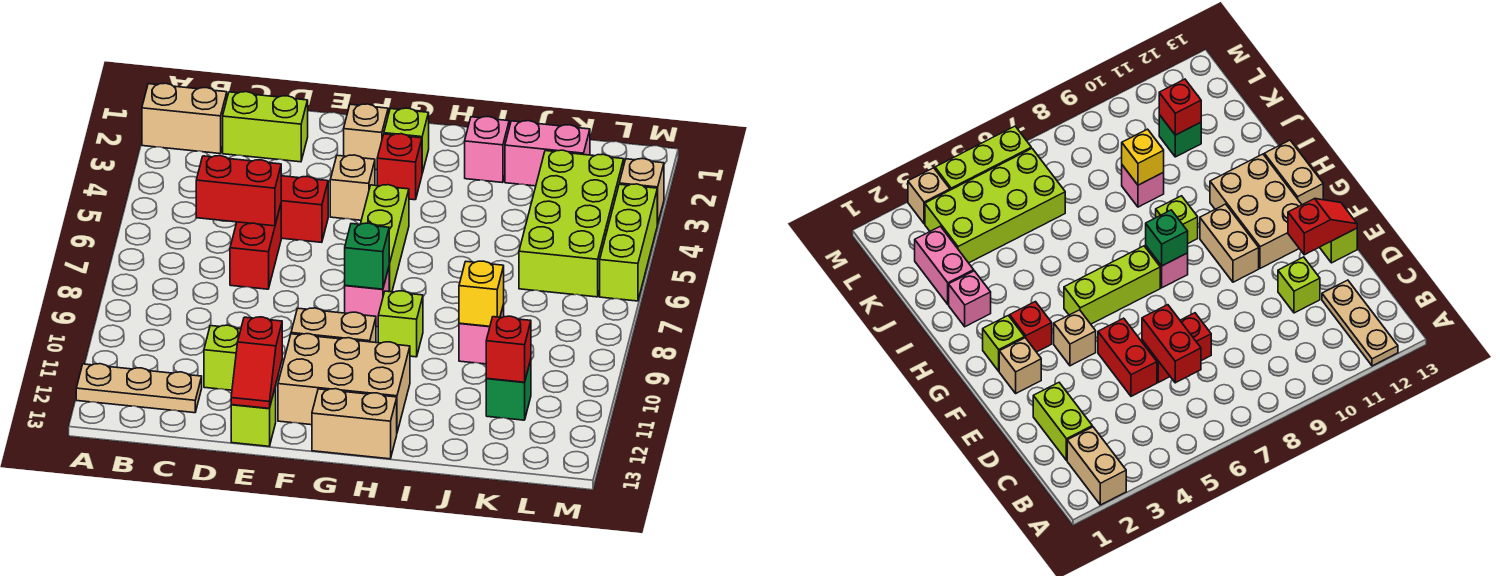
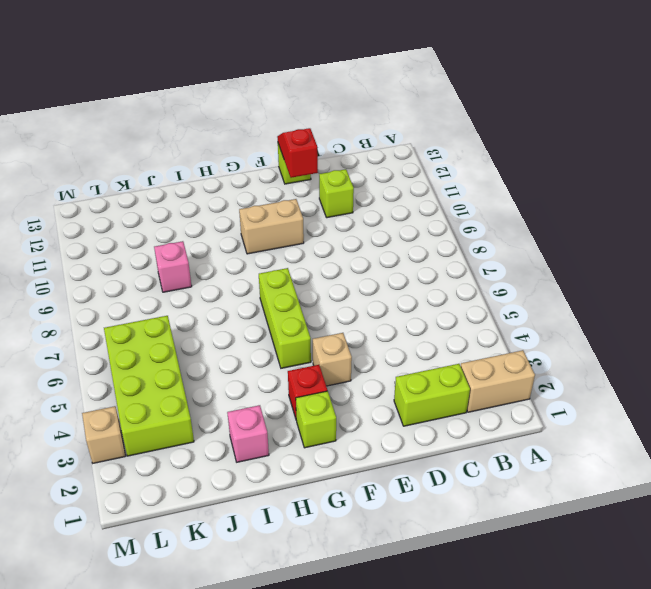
none -> tan 1x3 plate [76,364,202,413]
none -> red 1x2 brick [281,176,328,242]
none -> red 1x2 brick [230,205,281,289]

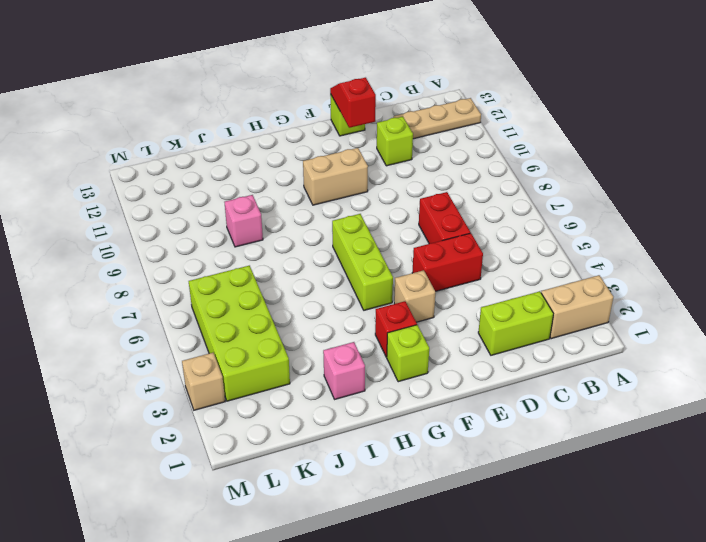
none -> tan 1x1 brick [344,104,388,170]
none -> tan 2x3 brick [278,334,410,432]
none -> pink 1x1 brick [345,268,389,327]

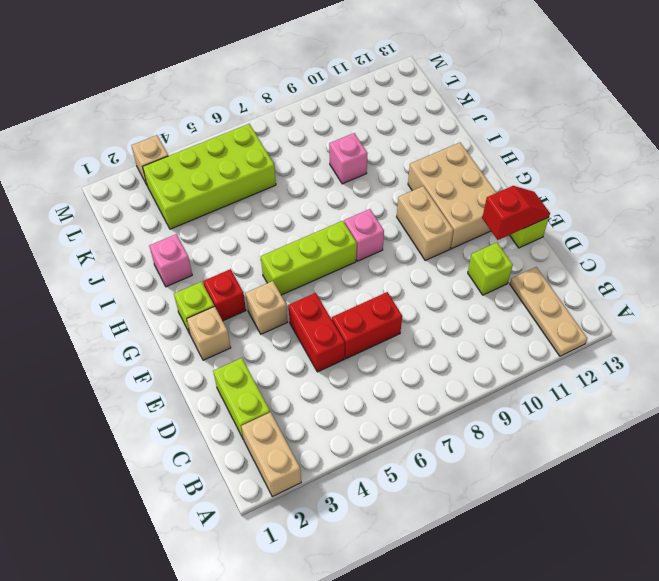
none -> tan 1x2 brick [312,389,397,459]
none -> lime 1x1 brick [378,291,423,357]
none -> pink 1x2 brick [505,121,590,186]

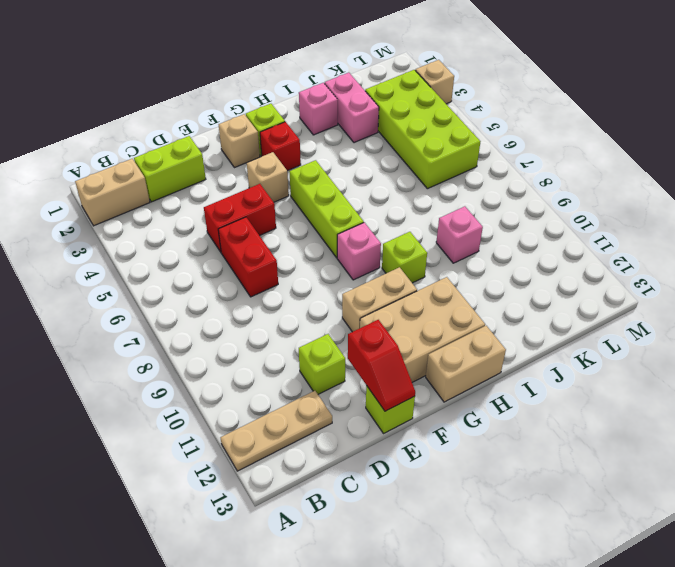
pink 1x2 brick [325,73,379,143] -> pink 1x2 brick turned to [505,121,590,186]
none -> green 1x1 brick [486,360,531,420]
none -> lime 1x3 brick [600,184,657,301]
none -> red 1x2 brick [196,156,281,226]

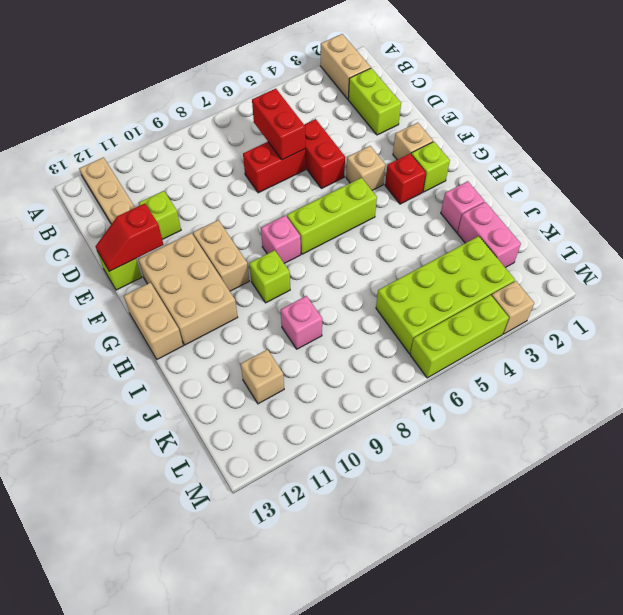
tan 1x1 brick [241,349,284,404] -> green 1x1 brick [486,360,531,420]
none -> green 1x1 brick [345,223,389,289]
none -> yellow 1x1 brick [459,261,504,326]
none -> red 1x1 brick [486,316,531,382]

